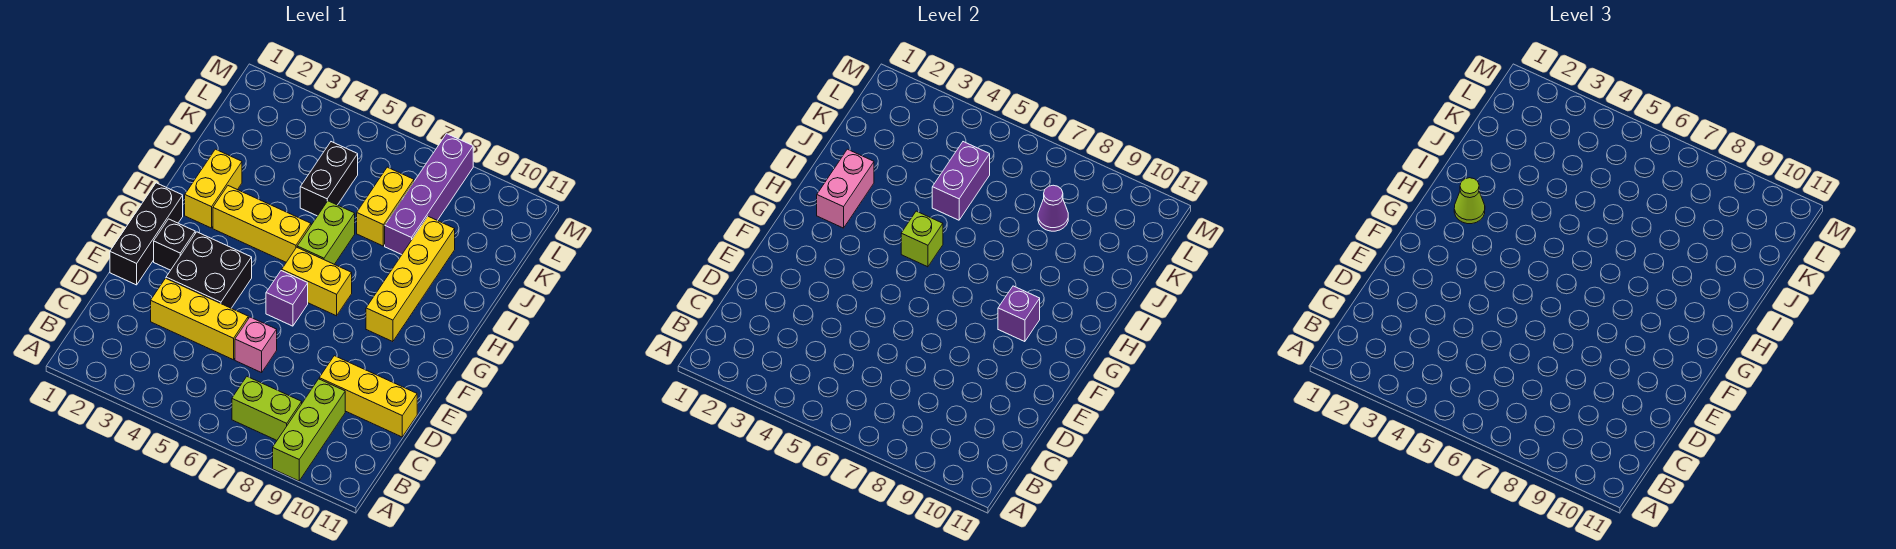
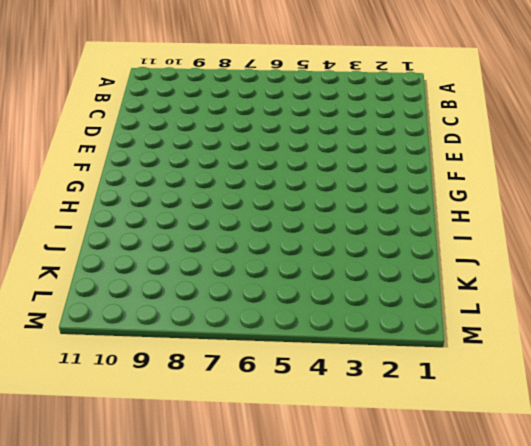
none -> lime 1x3 brick [273,379,345,481]
none -> lime 1x2 brick [232,377,302,440]
none -> yellow 1x3 brick [151,278,248,360]

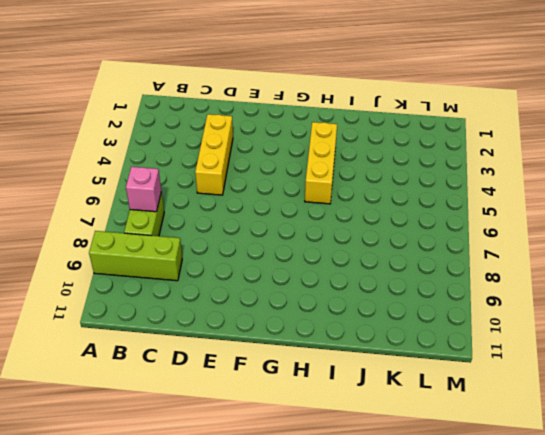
pink 1x1 brick [126,167,161,212] -> pink 1x1 brick moved to [235,317,277,373]
none -> yellow 1x3 brick [319,356,417,437]
none -> black 1x3 brick [110,183,183,285]
none -> black 2x2 brick [166,232,252,308]

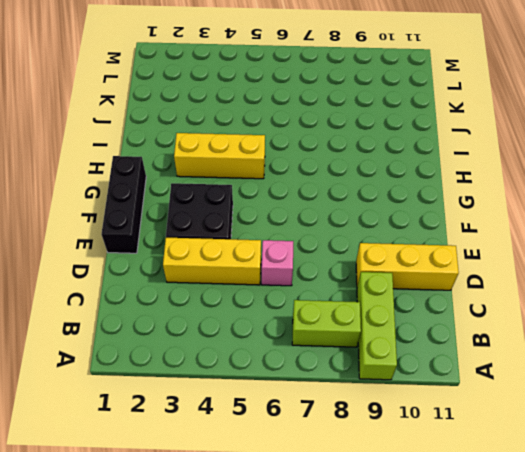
none -> black 1x1 brick [154,219,195,270]
none -> purple 1x1 brick [266,270,308,326]
none -> yellow 1x2 brick [282,247,352,316]

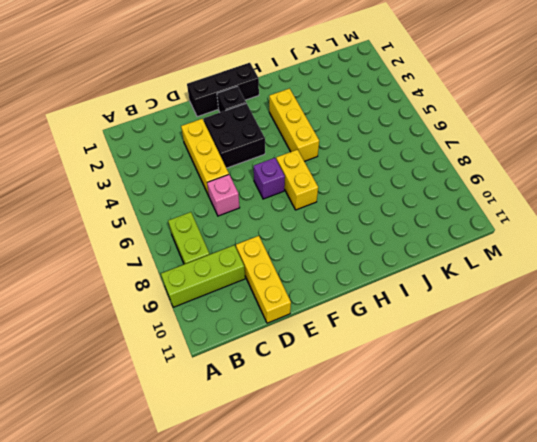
none -> yellow 1x4 brick [366,216,455,342]
none -> yellow 1x2 brick [185,149,242,228]
none -> lime 1x2 brick [297,201,355,264]

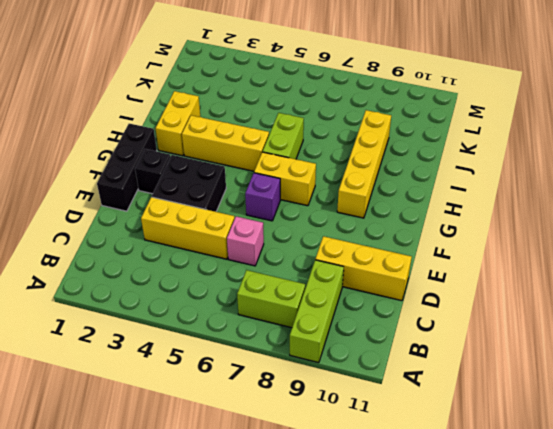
none -> black 1x2 brick [300,142,358,216]
none -> yellow 1x2 brick [357,167,414,246]
none -> purple 1x4 brick [385,134,473,255]

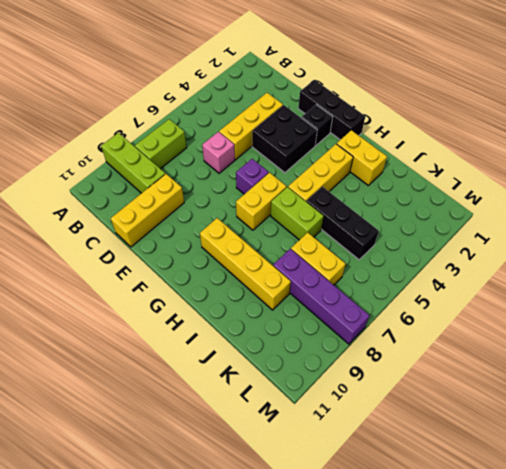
black 1x3 brick [306,187,379,260] -> black 1x2 brick [300,142,358,216]
none -> purple 1x1 brick [998,286,1040,342]
none -> pink 1x2 brick [817,149,874,228]
none -> lime 1x1 brick [901,211,943,267]

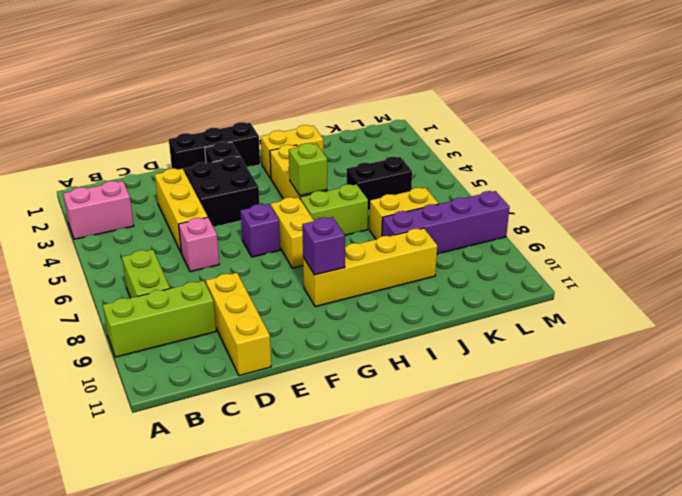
pink 1x2 brick [63,181,134,239] -> pink 1x2 brick moved to [817,149,874,228]
none -> purple 1x2 brick [932,142,990,220]
none -> purple 1x1 cone [1038,185,1068,231]
none -> lime 1x1 cone [1454,178,1485,224]

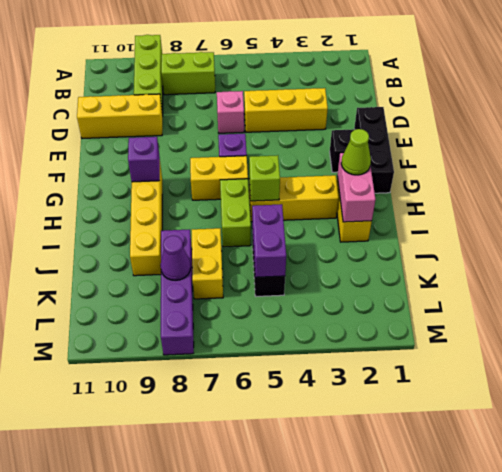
none -> black 2x2 brick [166,232,252,308]

